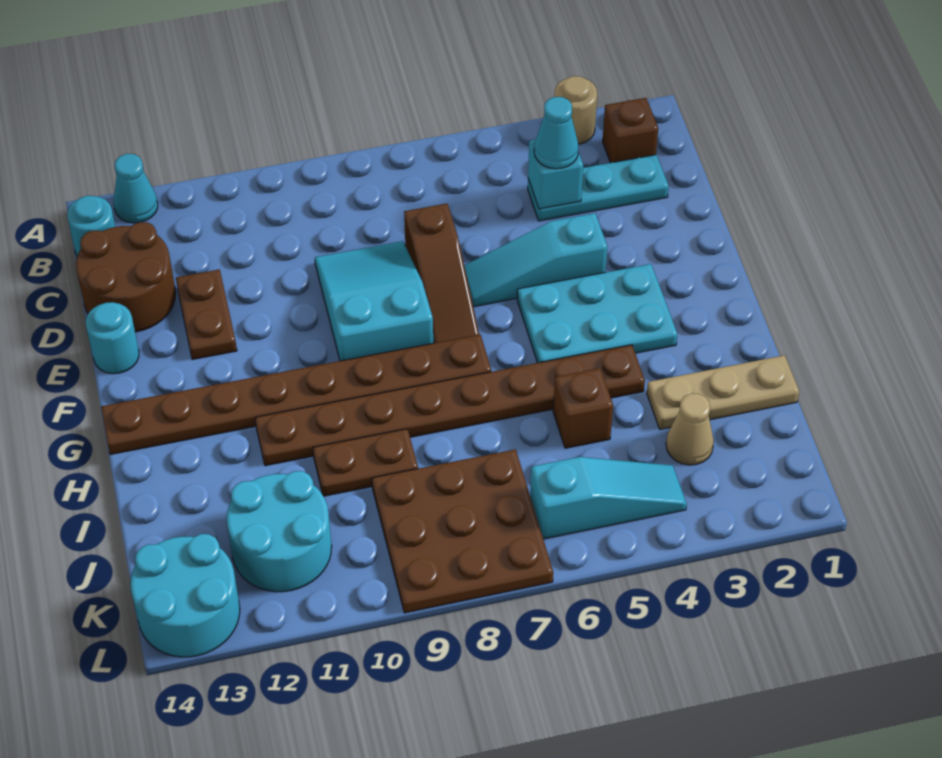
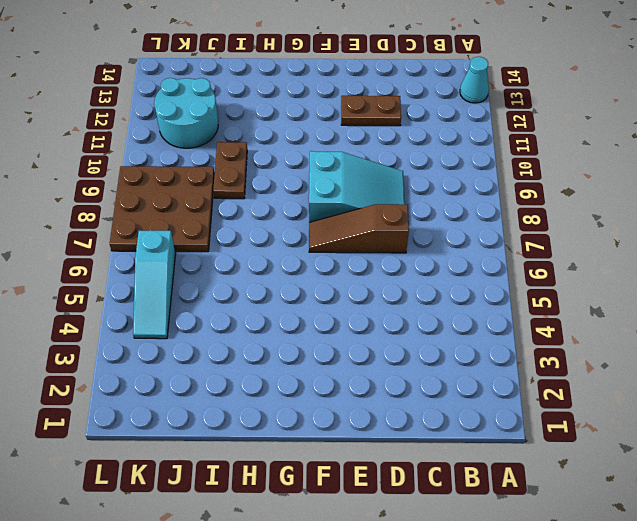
none -> tan 1x1 round brick [554,76,597,144]
none -> brown 1x1 brick [602,98,658,163]
none -> cyan 1x1 round brick [67,196,115,256]

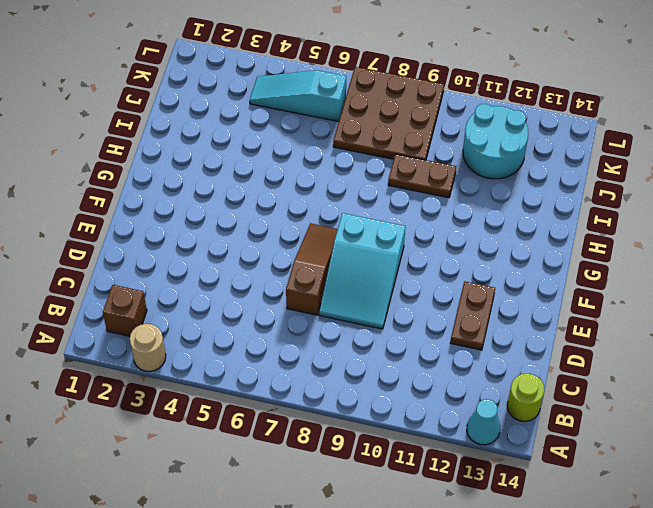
lime 1x1 round brick [507,374,544,421] -> cyan 1x1 round brick [67,196,115,256]
none -> cyan 1x3 plate [528,155,669,221]
none -> brown 2x2 round brick [76,222,176,332]
none -> cyan 1x3 slope [464,213,607,307]

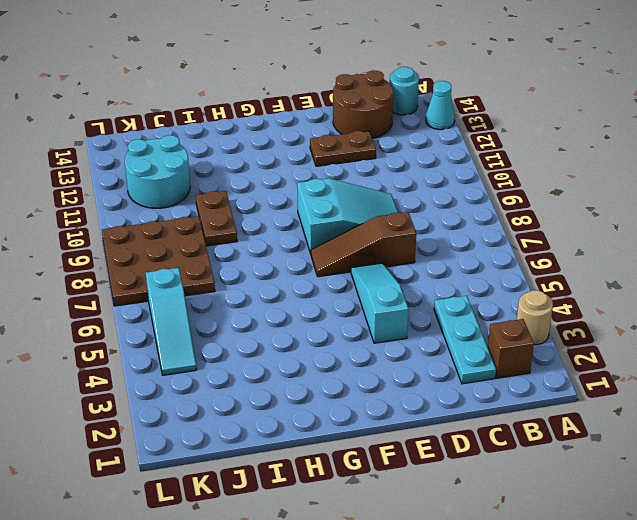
none -> cyan 1x1 round brick [86,302,139,374]
none -> cyan 2x3 plate [517,264,678,363]
none -> brown 1x8 plate [101,334,491,455]

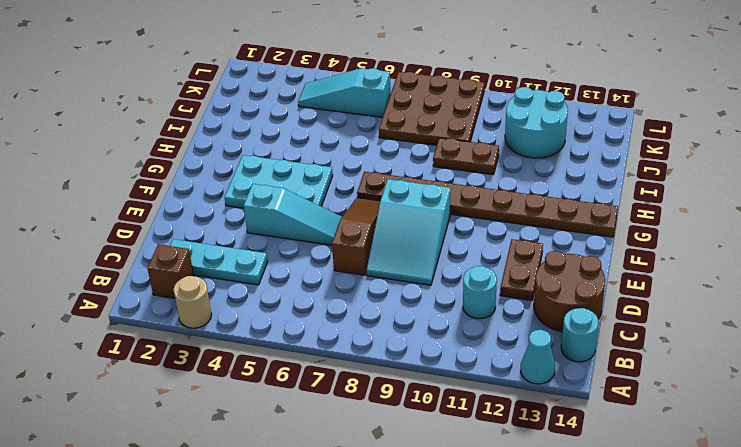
cyan 1x1 round brick [463,266,497,319] -> cyan 1x1 round brick moved to [86,302,139,374]
none -> brown 1x8 plate [255,345,645,466]
none -> tan 1x3 plate [647,355,799,429]
none -> brown 1x1 brick [553,368,613,448]

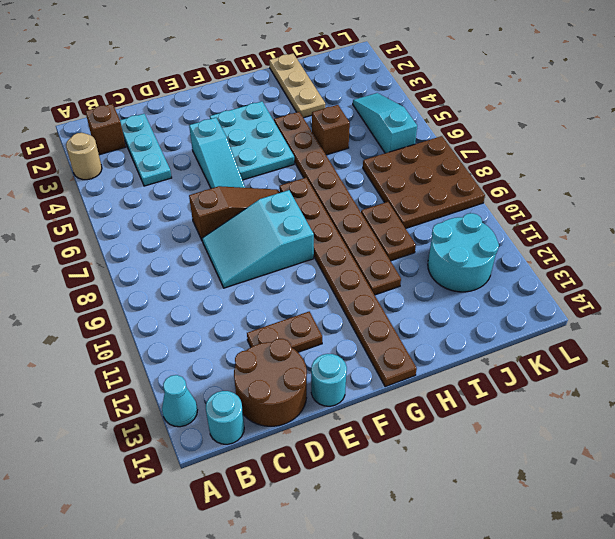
none -> tan 1x1 cone [666,393,714,465]
none -> cyan 2x2 round brick [130,534,240,657]
none -> cyan 1x1 brick [528,139,583,209]

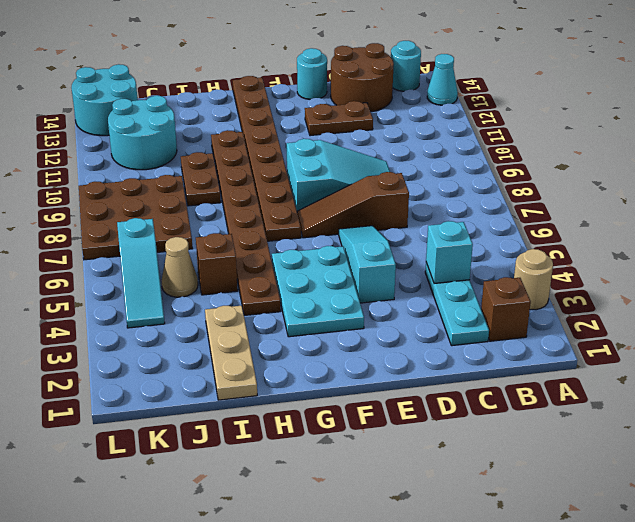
tan 1x1 cone [162,237,198,297] -> tan 1x1 cone moved to [666,393,714,465]
none -> cyan 1x1 cone [534,97,579,169]

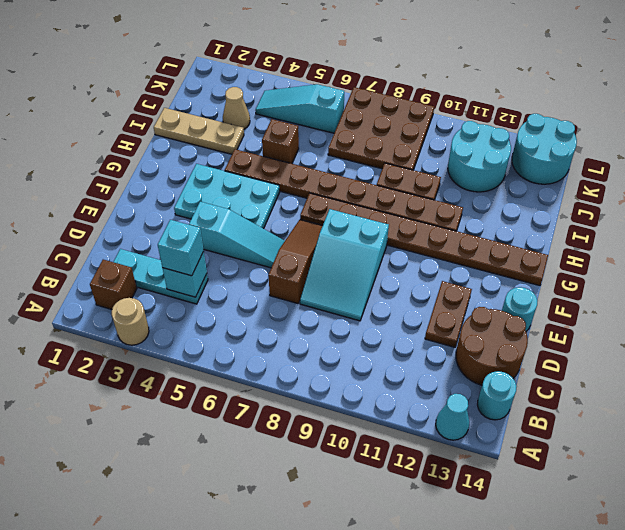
cyan 1x1 brick [158,220,204,276] -> cyan 1x1 cone [534,97,579,169]

